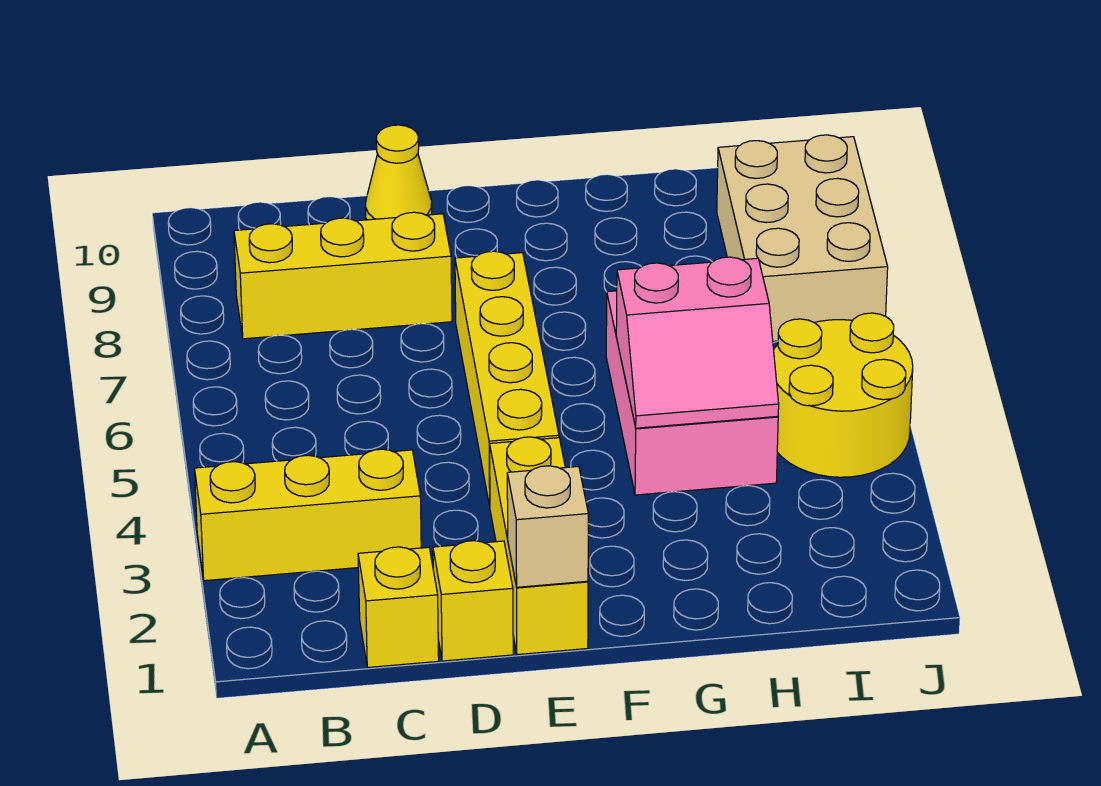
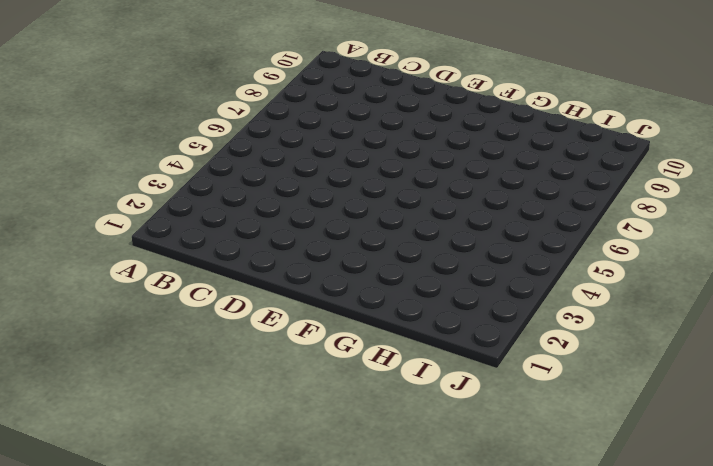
none -> yellow 1x3 brick [194,449,421,581]
none -> yellow 1x3 brick [234,212,452,339]
none -> yellow 1x1 brick [358,547,439,667]

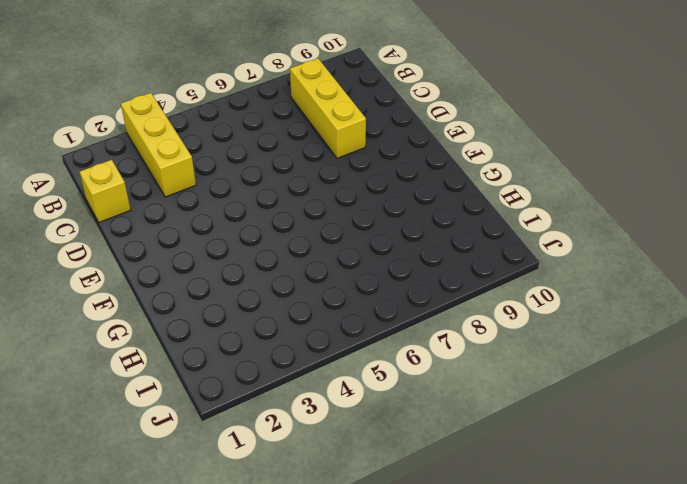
none -> yellow 1x1 brick [433,541,513,661]
none -> yellow 1x1 cone [365,125,432,220]
none -> yellow 1x3 brick [490,437,588,655]

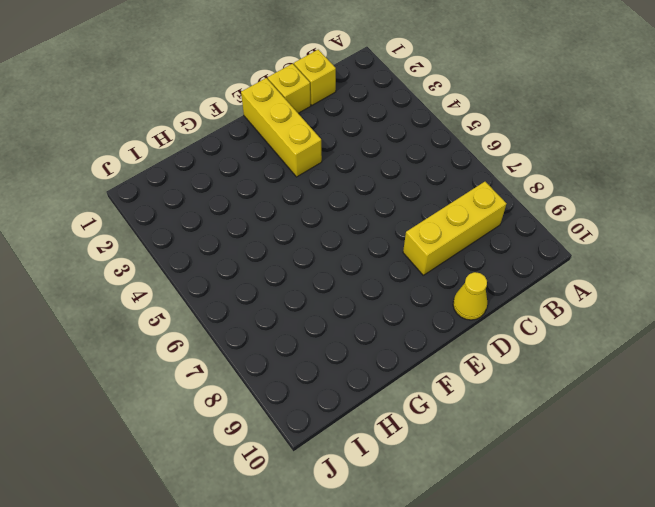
none -> yellow 1x3 brick [194,449,421,581]
none -> yellow 1x4 brick [455,251,559,506]
none -> pink 2x3 brick [606,291,778,495]

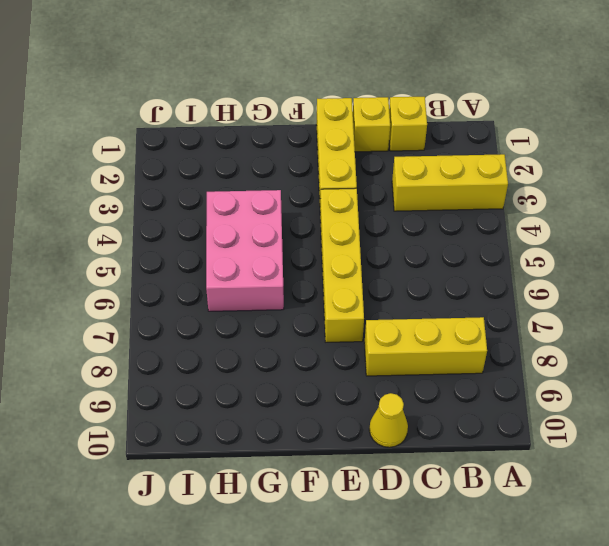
none -> yellow 2x2 round brick [774,313,913,477]
none -> tan 2x3 brick [717,135,888,341]
none -> tan 1x1 brick [507,466,588,587]

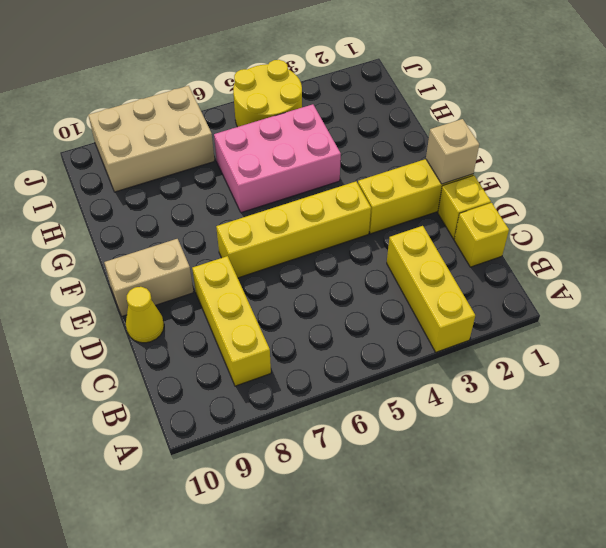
tan 1x2 brick [104,239,193,316] -> none
none -> pink 2x2 slope [616,257,779,428]

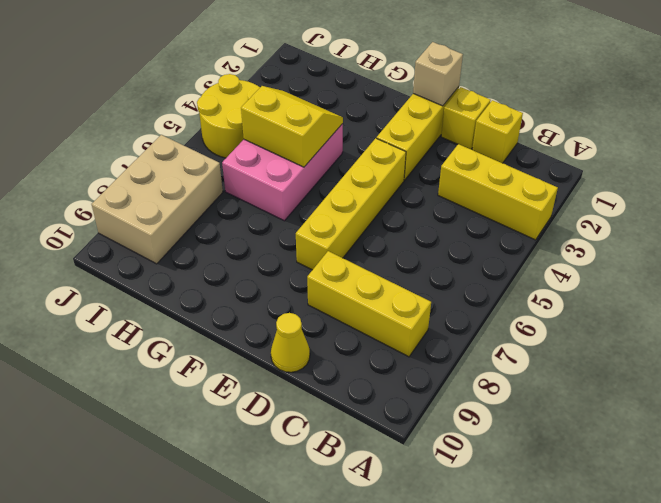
yellow 2x2 slope [241,86,343,167] -> pink 2x2 slope [616,257,779,428]

